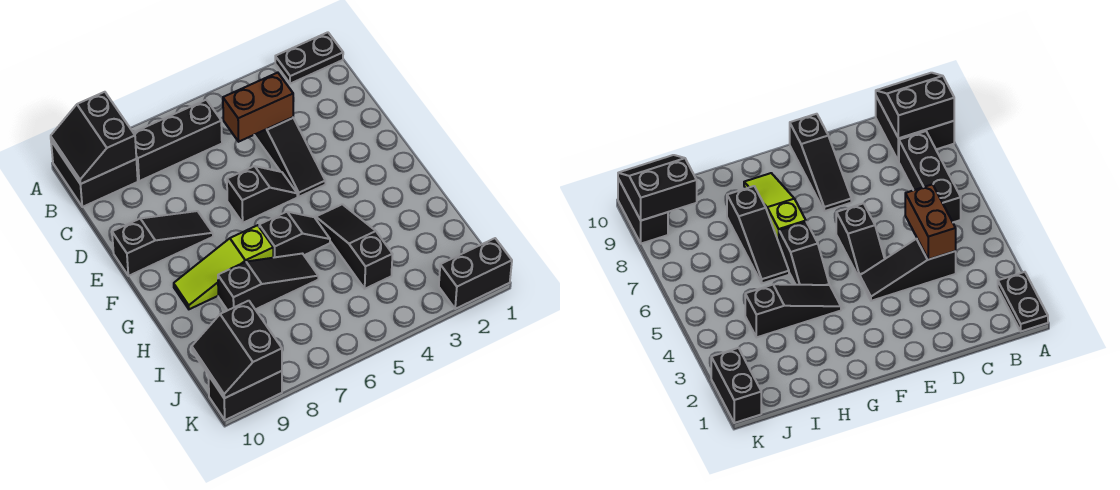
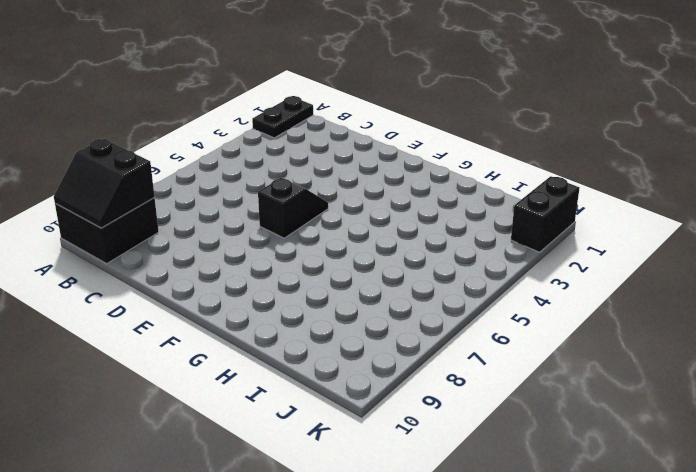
none -> black 1x3 brick [133,100,222,181]
none -> black 1x3 slope [255,117,325,197]
none -> black 1x3 slope [112,211,213,276]

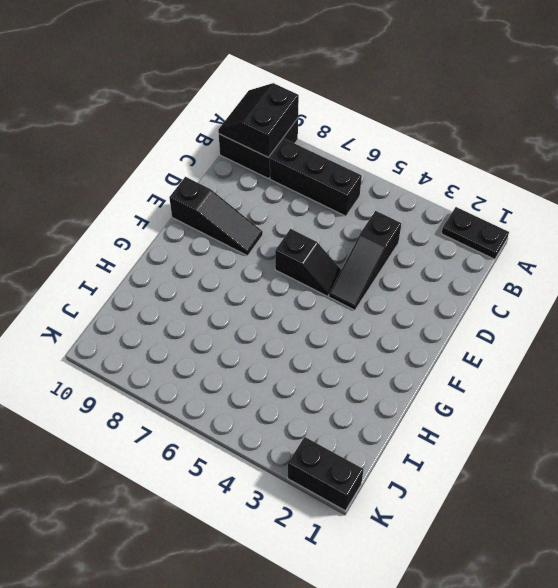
none -> black 1x3 slope [316,204,393,289]
none -> black 1x2 slope [259,212,330,258]
none -> lime 1x3 slope [174,225,273,309]

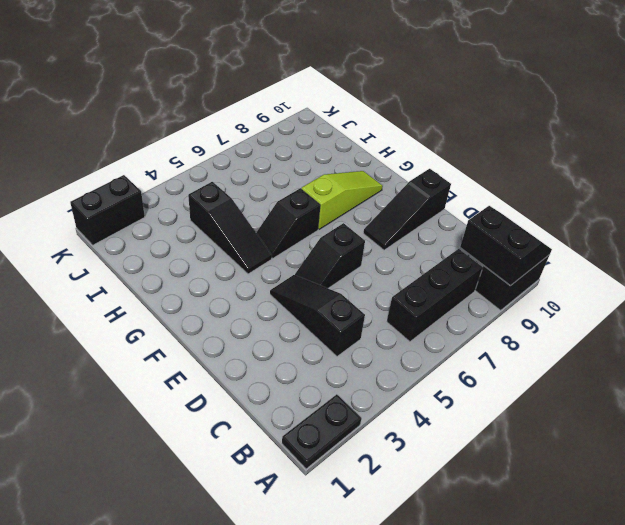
none -> black 1x3 slope [218,254,318,310]
none -> black 1x2 brick [208,371,282,420]
none -> brown 1x2 brick [223,73,293,142]

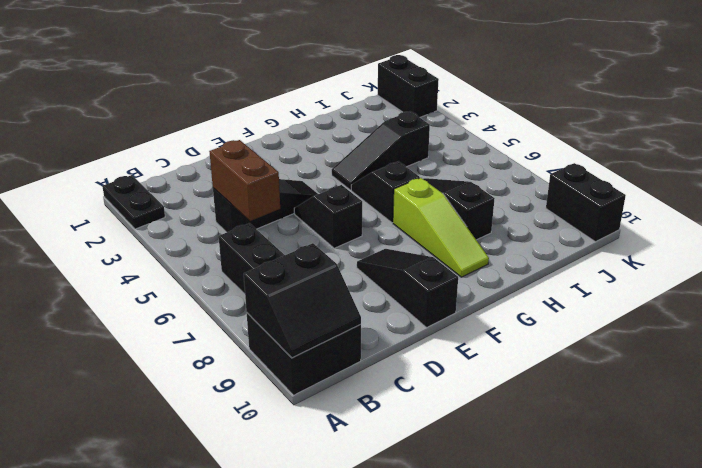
none -> black 2x2 slope [192,301,282,398]

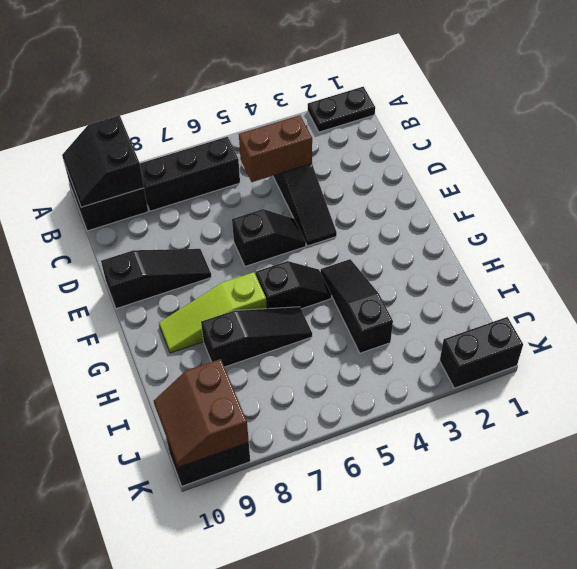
brown 2x2 slope [154,359,249,467] -> black 2x2 slope [192,301,282,398]

